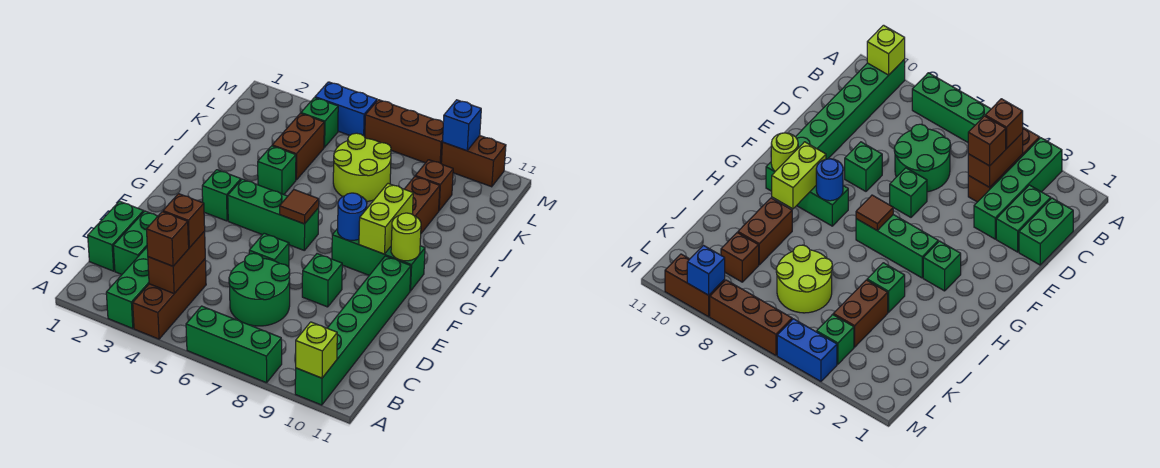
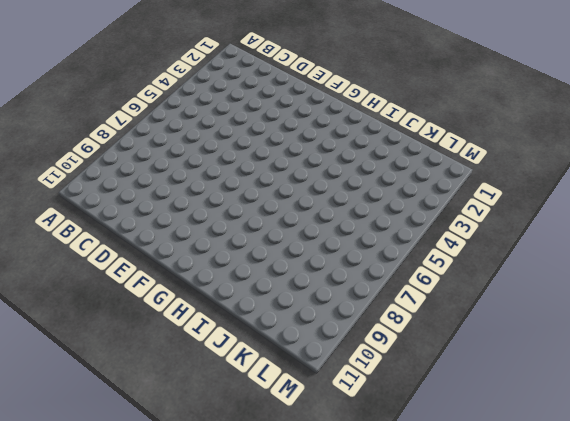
none -> green 1x4 brick [106,247,149,329]
none -> brown 1x3 brick [133,259,206,339]
none -> green 1x3 brick [186,306,282,383]
none -> green 1x6 brick [295,256,411,405]

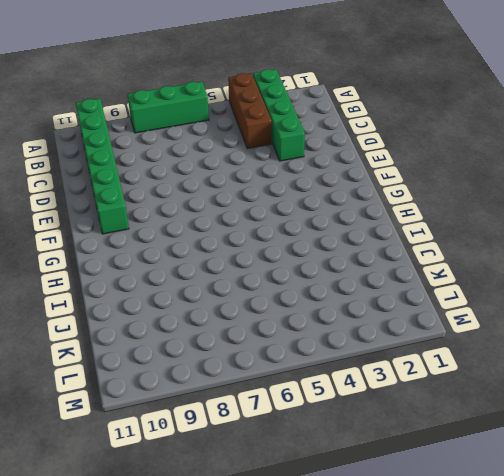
none -> green 1x2 brick [88,201,144,271]
none -> green 1x2 brick [113,211,158,274]
none -> green 2x2 round brick [229,253,290,326]
none -> green 1x1 brick [249,233,289,267]

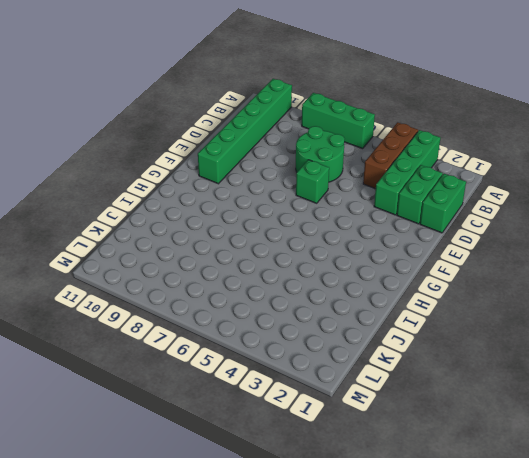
none -> green 1x1 brick [302,254,342,307]
none -> green 1x1 brick [202,170,241,221]
none -> green 1x3 brick [228,179,319,250]
none -> green 1x3 brick [332,228,425,291]

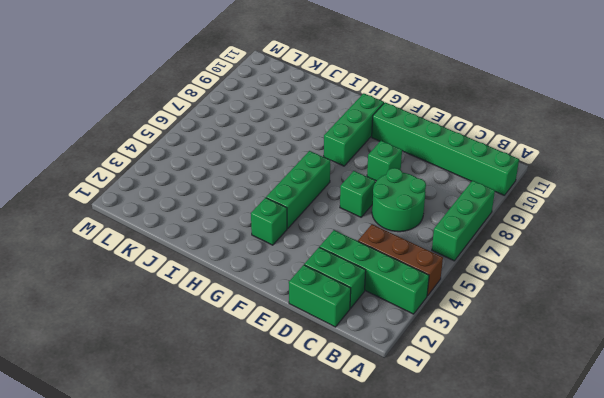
none -> green 1x1 brick [258,146,296,195]
none -> brown 1x2 brick [405,177,440,233]
none -> brown 1x2 brick [272,113,324,180]
none -> lime 2x2 round brick [333,133,391,202]

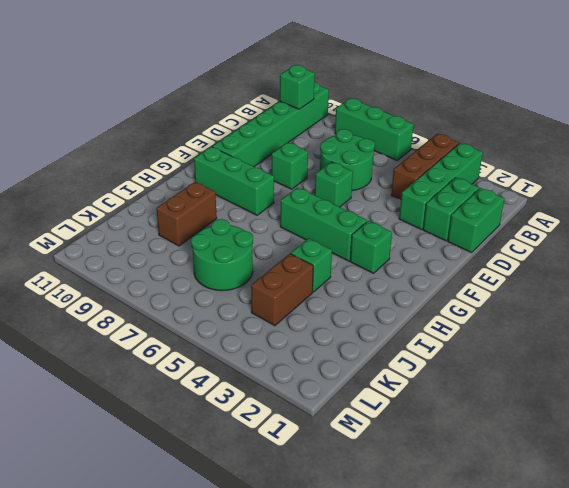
green 1x1 brick [280,65,315,109] -> green 1x1 brick moved to [301,98,338,147]
green 2x2 round brick [191,219,253,291] -> lime 2x2 round brick [333,133,391,202]
none -> brown 1x1 brick [415,160,453,210]
none -> blue 1x2 brick [315,82,377,137]
none -> brown 1x3 brick [365,100,443,163]
none -> brown 1x2 brick [441,136,506,187]

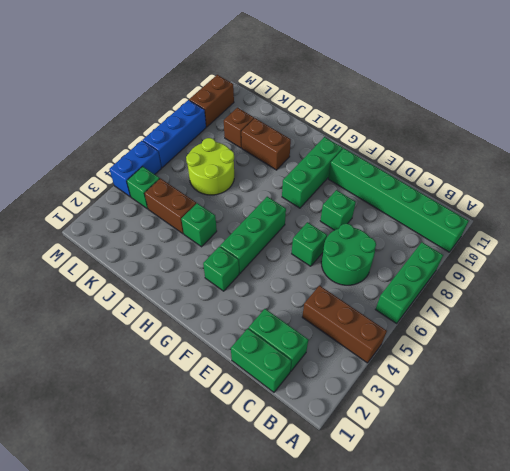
blue 1x3 brick [143,100,206,167] -> brown 1x3 brick [365,100,443,163]
none -> green 1x4 brick [106,247,149,329]
none -> lime 1x1 brick [296,322,337,378]
none -> brown 1x2 brick [148,231,205,293]
none -> brown 1x1 tile [280,190,319,224]

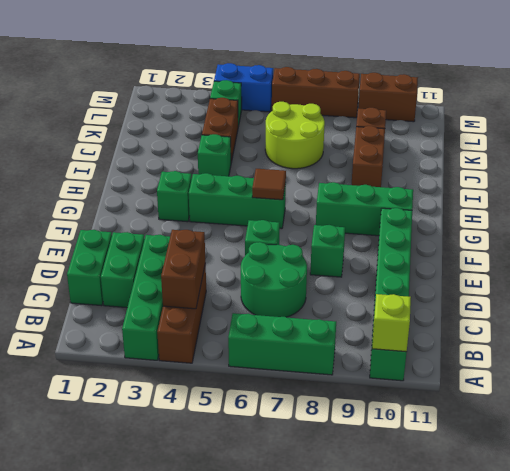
none -> blue 1x1 round brick [338,193,367,240]
none -> lime 1x2 brick [359,184,413,254]
none -> lime 1x1 round brick [391,213,421,261]
none -> blue 1x1 brick [442,100,481,151]

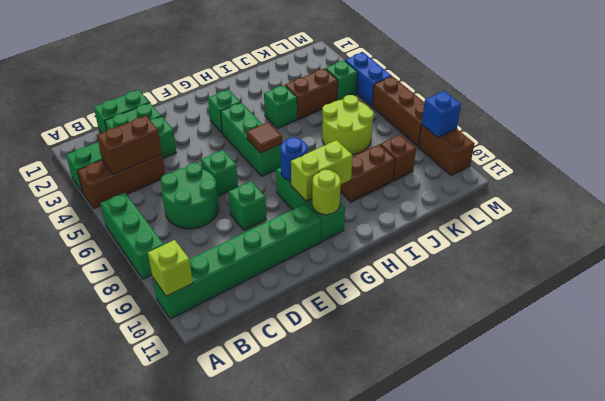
none -> brown 1x1 brick [146,212,189,266]
none -> brown 1x1 brick [163,194,205,248]

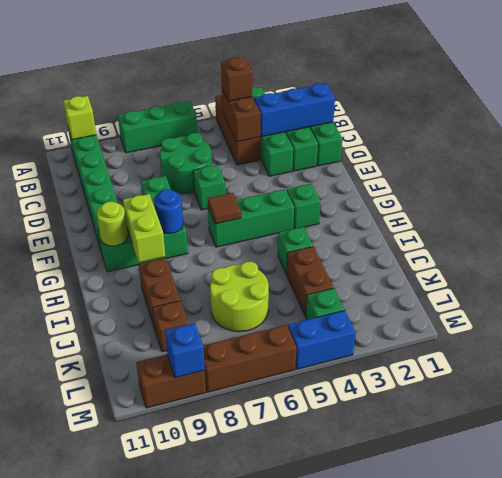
blue 1x3 brick [254,83,335,137] -> none
none -> brown 1x1 brick [163,194,205,248]

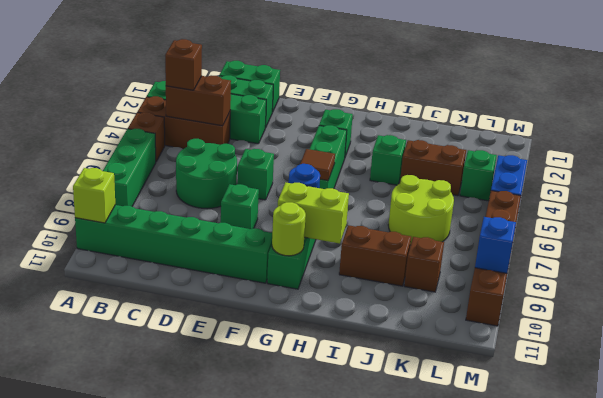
brown 1x1 brick [128,112,165,161] -> brown 1x1 brick moved to [163,194,205,248]

